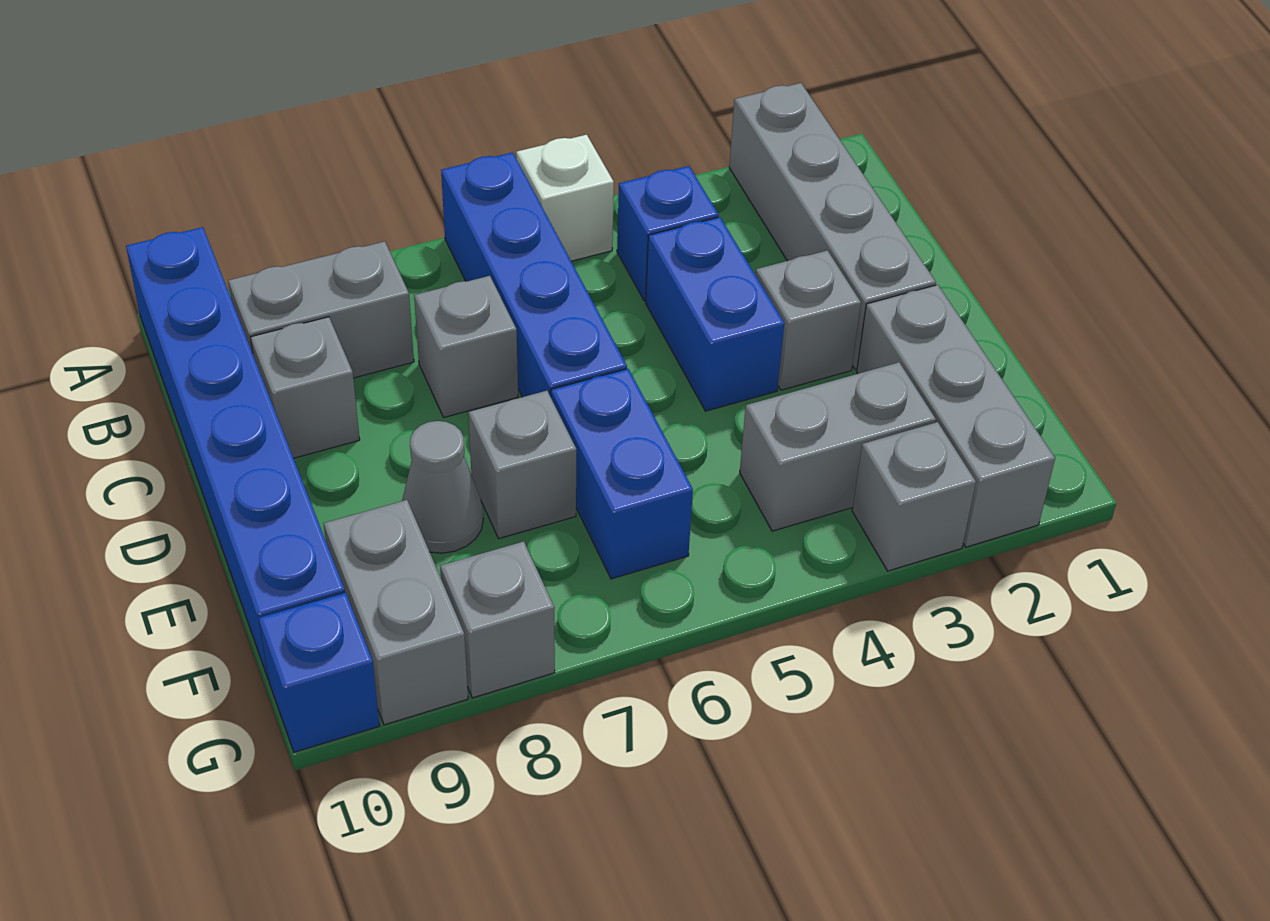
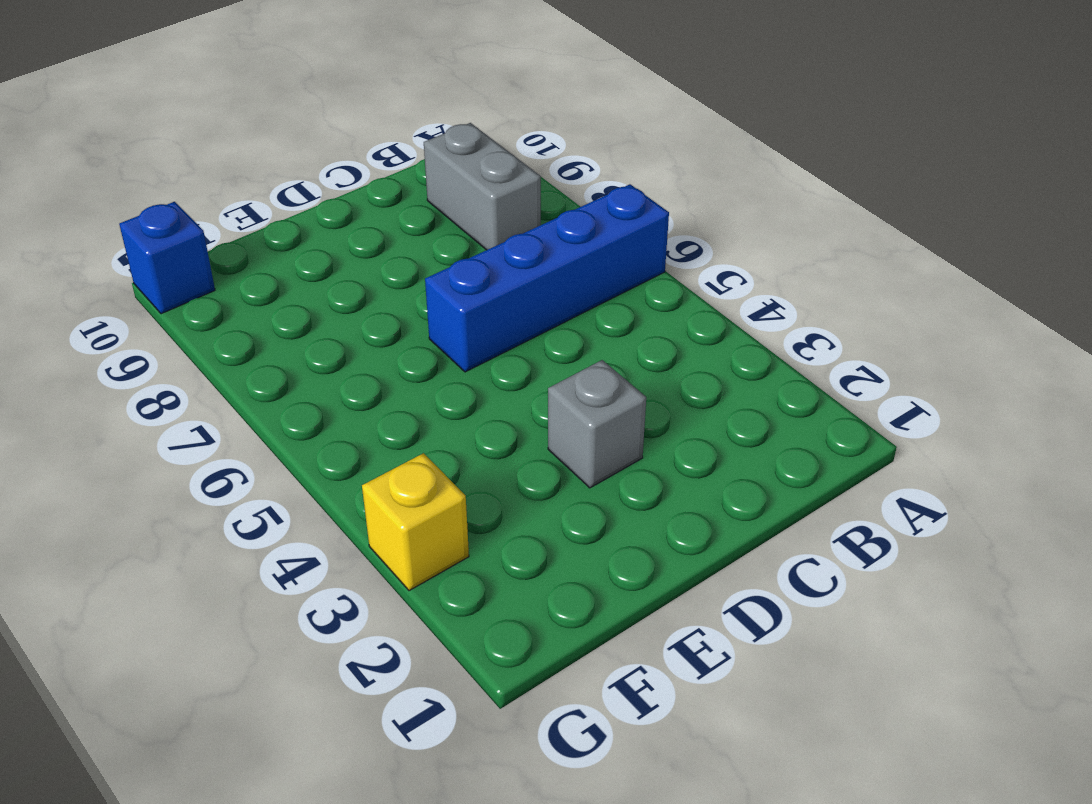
yellow 1x1 brick [362,453,469,591] -> grey 1x1 brick [852,422,976,571]
none -> grey 1x4 brick [729,83,936,370]
none -> white 1x1 brick [516,135,614,261]
none -> blue 1x6 brick [126,227,345,680]

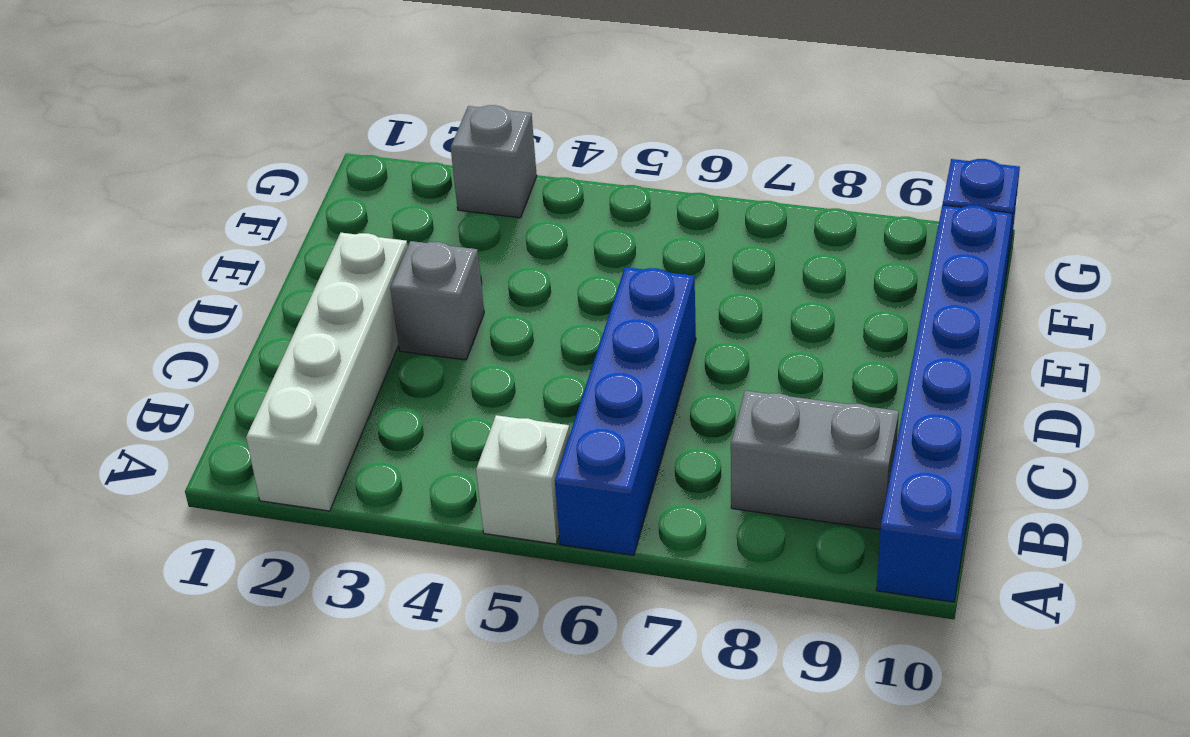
white 1x4 brick [246,233,408,511] -> grey 1x4 brick [729,83,936,370]
none -> blue 1x1 brick [617,166,719,301]
none -> blue 1x2 brick [646,217,784,411]
none -> grey 1x1 brick [414,276,518,417]

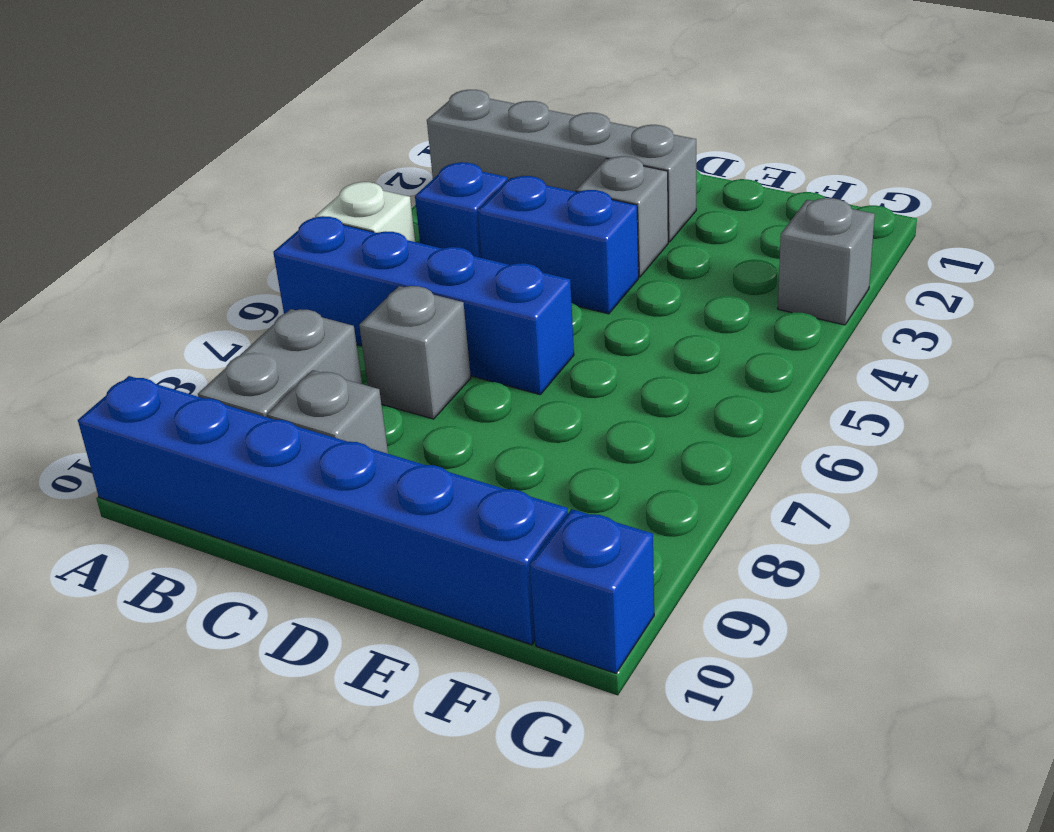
none -> grey 1x3 brick [857,285,1055,547]
none -> blue 1x2 brick [551,369,693,579]
none -> grey 1x1 brick [468,391,576,539]

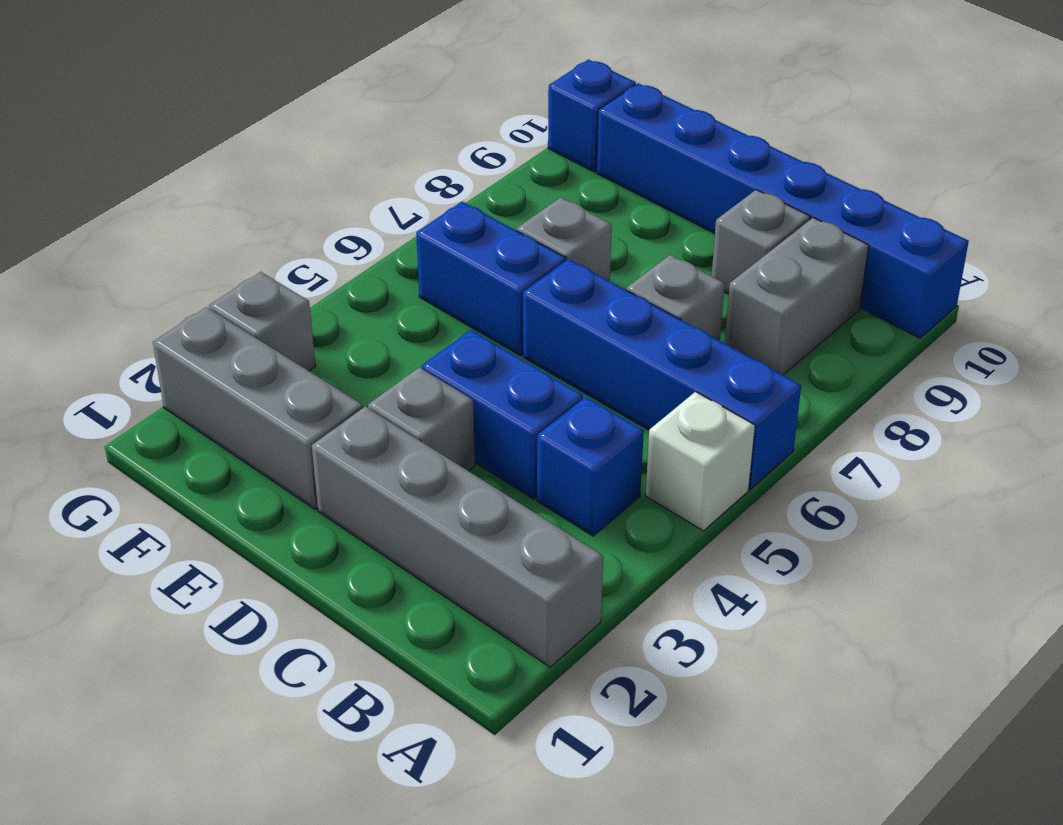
none -> grey 1x1 cone [402,421,483,553]
none -> grey 1x2 brick [740,362,936,531]
none -> grey 1x2 brick [324,500,468,725]

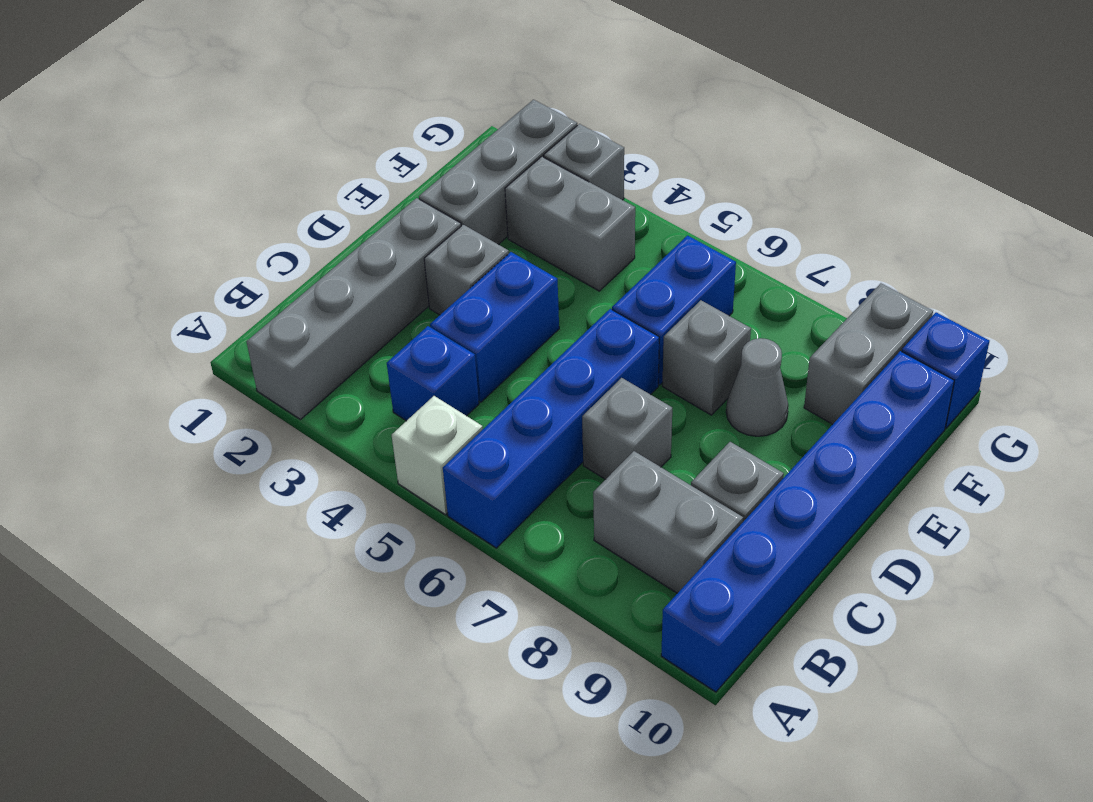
none -> grey 1x1 brick [440,541,555,698]

